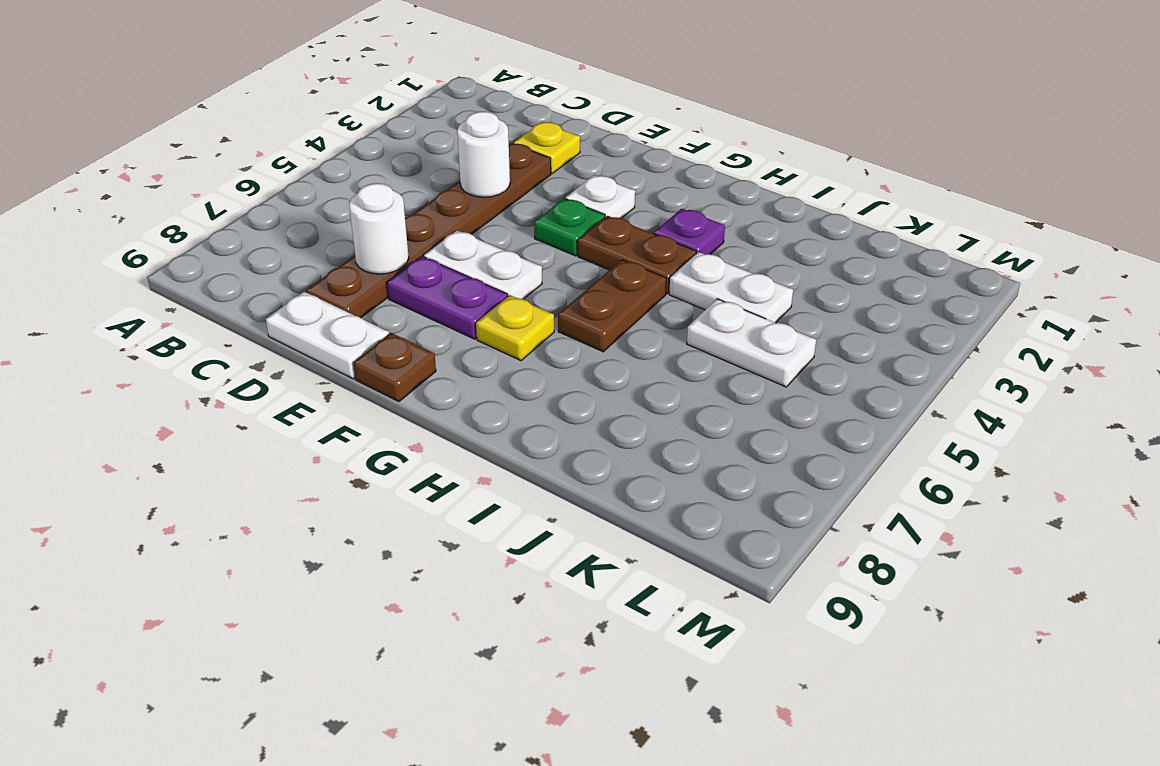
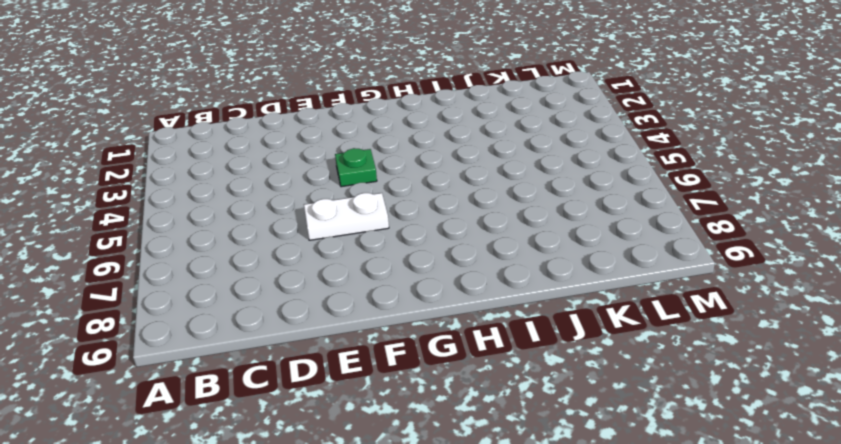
none -> yellow 1x1 plate [514,122,580,173]
none -> brown 1x6 plate [306,143,551,318]
none -> white 1x2 plate [266,292,389,379]

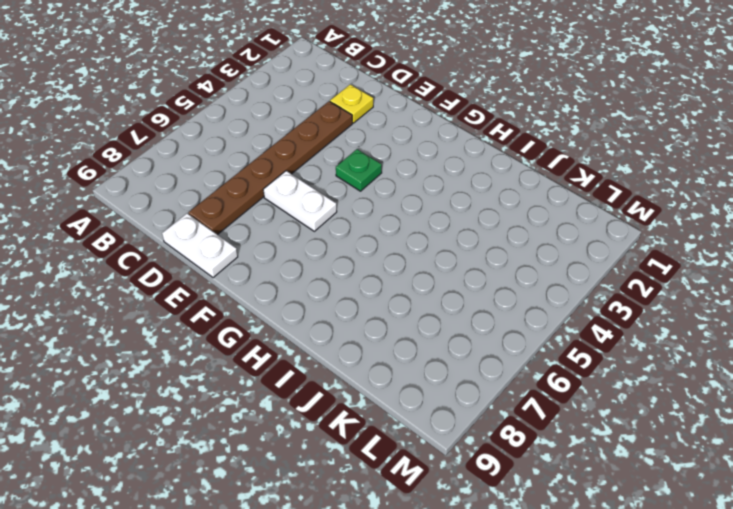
none -> purple 1x2 plate [387,256,508,339]
none -> white 1x1 plate [566,175,635,218]
none -> brown 1x1 plate [353,333,436,402]

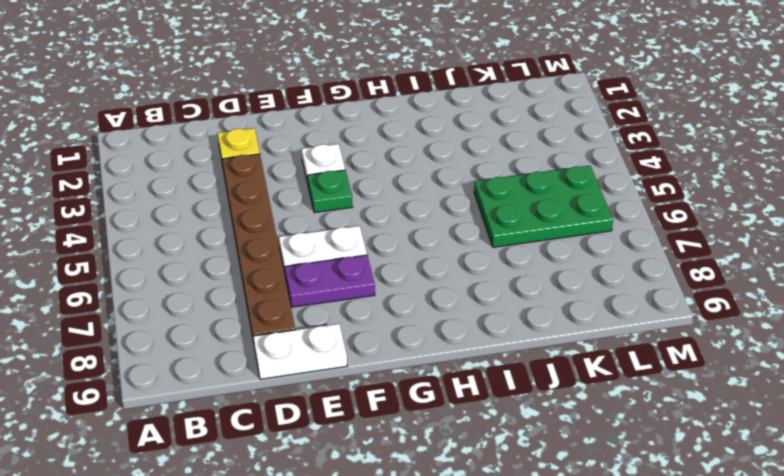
green 2x3 plate [474,166,613,247] -> white 1x2 plate [687,299,816,387]
none -> brown 1x1 plate [353,333,436,402]
none -> brown 1x2 plate [578,216,696,294]
none -> yellow 1x1 plate [476,295,554,361]

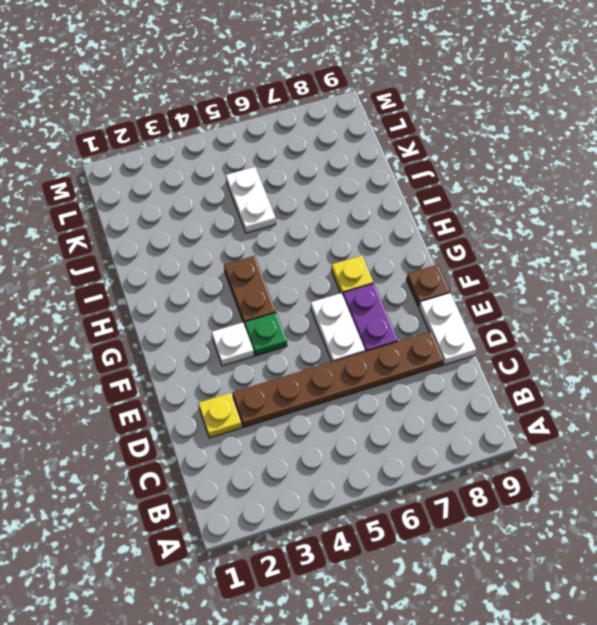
none -> purple 1x1 plate [654,209,725,254]
none -> brown 1x2 plate [558,260,666,352]
none -> white 1x2 plate [669,252,793,323]

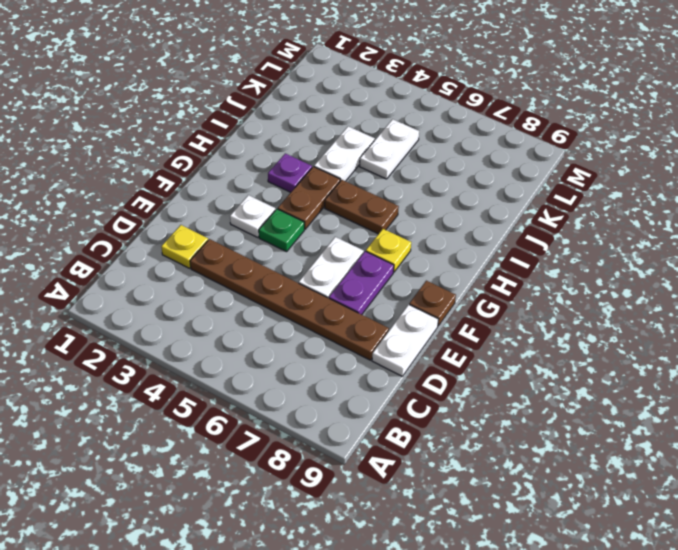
none -> white 1x1 round brick [457,112,510,197]
none -> white 1x1 round brick [349,183,409,274]

